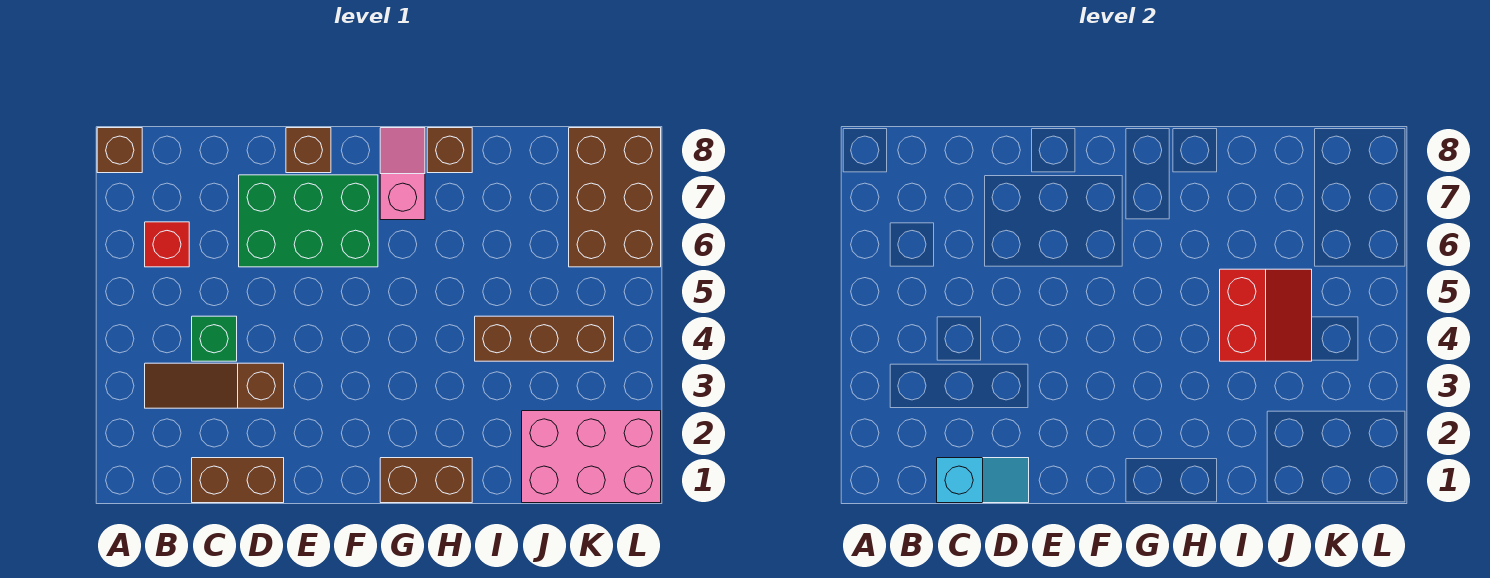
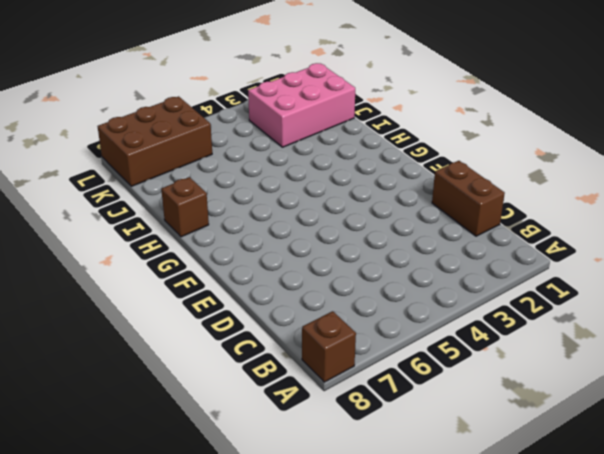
pink 2x3 brick [248,63,355,147] -> pink 2x3 brick turned to [522,411,661,503]
none -> brown 1x3 slope [145,363,284,408]
none -> red 1x1 brick [145,222,189,267]
none -> green 1x1 brick [192,316,237,361]

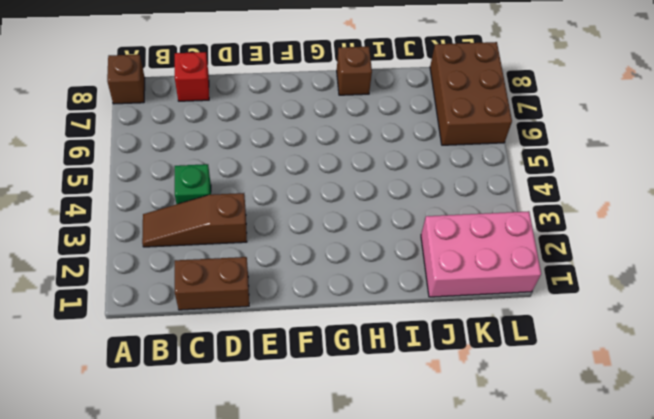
red 1x1 brick [175,52,209,101] -> red 1x1 brick moved to [145,222,189,267]
none -> green 2x3 brick [239,175,378,267]
none -> brown 1x1 brick [286,128,331,173]
none -> brown 1x2 brick [380,458,472,503]

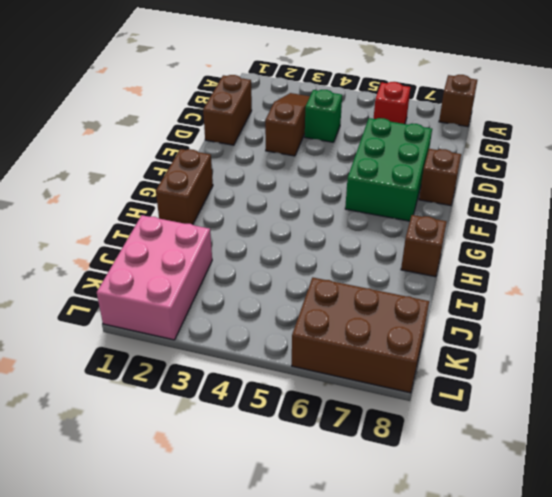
none -> pink 1x2 slope [380,128,425,220]
none -> brown 1x3 brick [475,316,614,361]
none -> cyan 1x2 slope [937,458,1029,503]

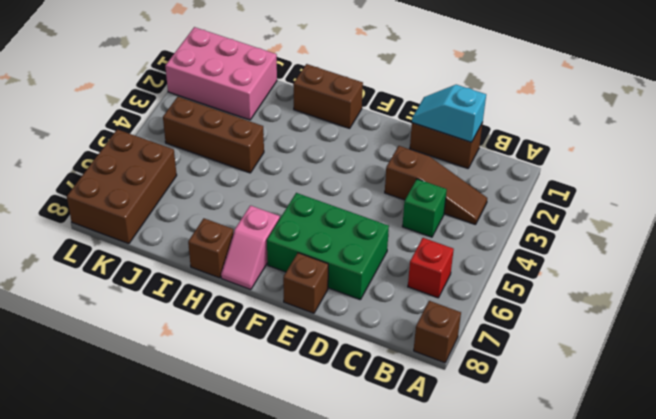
none -> red 2x2 slope [1220,269,1312,361]

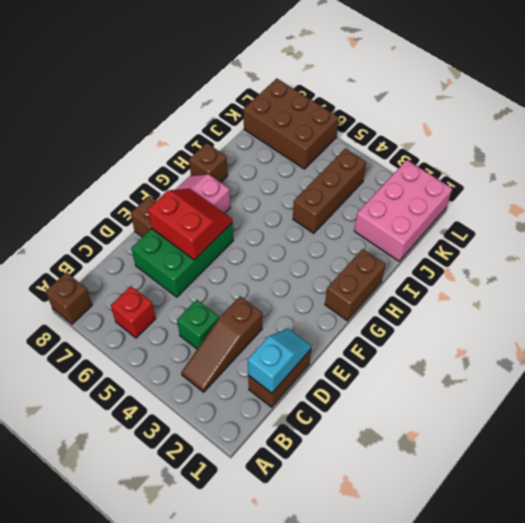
red 2x2 slope [148,189,232,260] -> red 2x2 slope moved to [1220,269,1312,361]

